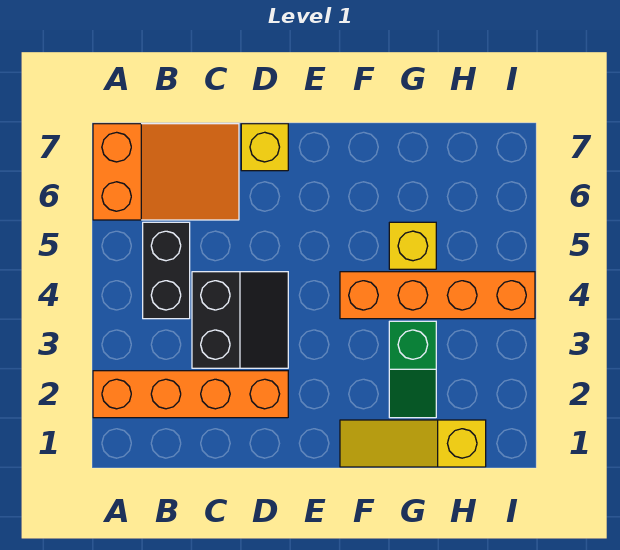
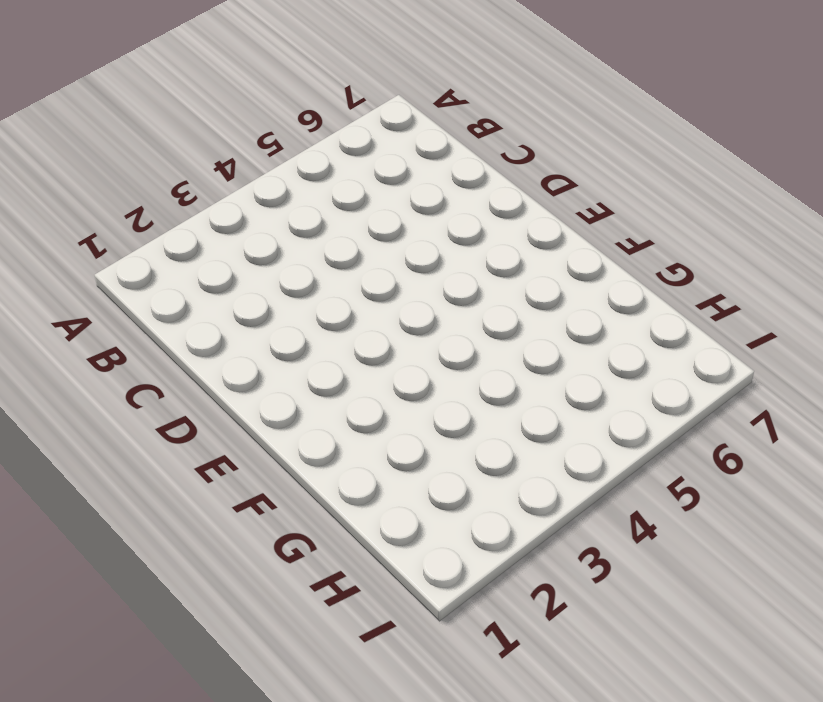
none -> orange 1x4 brick [93,371,288,418]
none -> orange 2x3 slope [93,124,239,220]

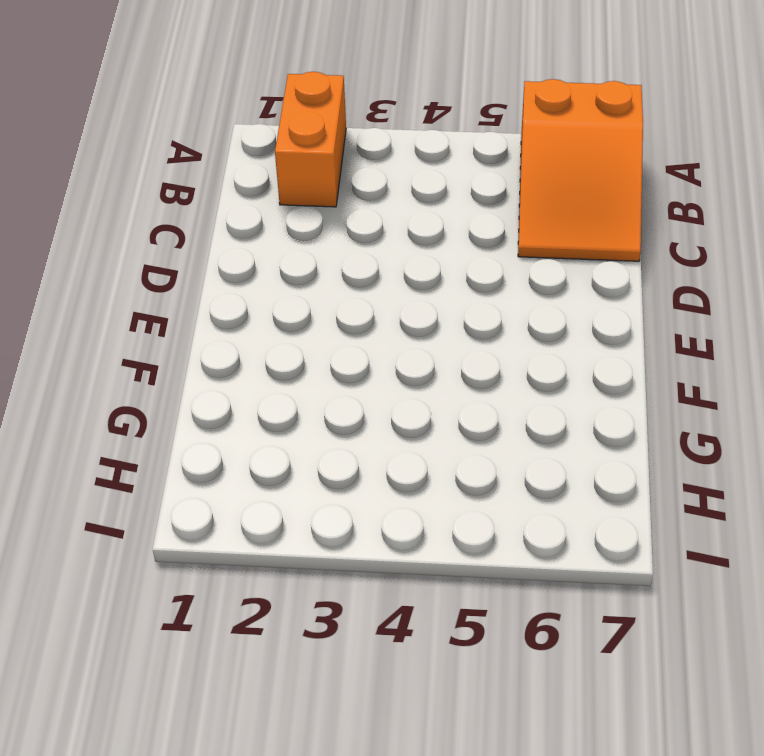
orange 1x2 brick [275,72,346,207] -> orange 1x4 brick [93,371,288,418]
none -> black 1x2 brick [143,222,190,319]
none -> black 2x2 slope [192,272,288,368]

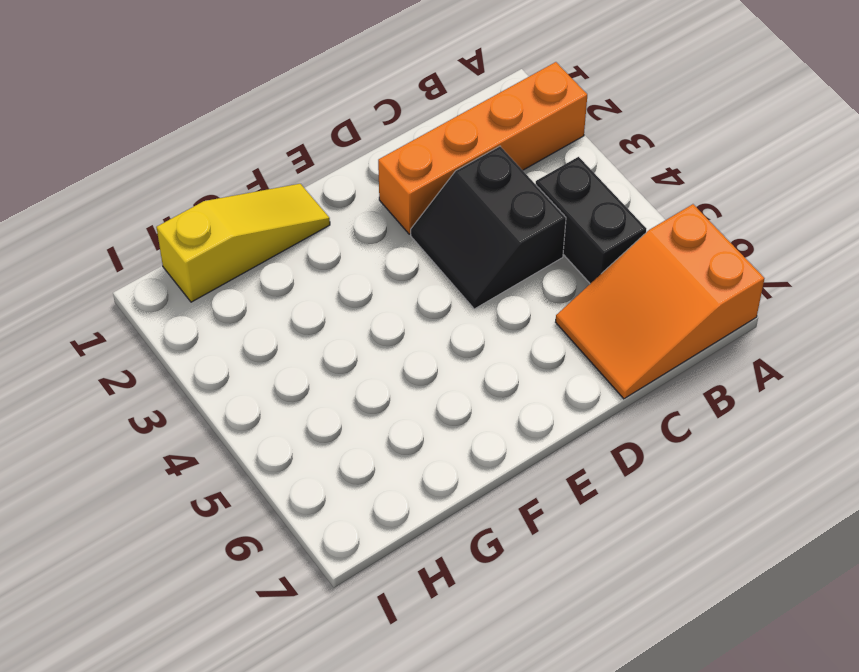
none -> yellow 1x1 brick [241,124,288,171]
none -> orange 1x4 brick [340,272,535,319]

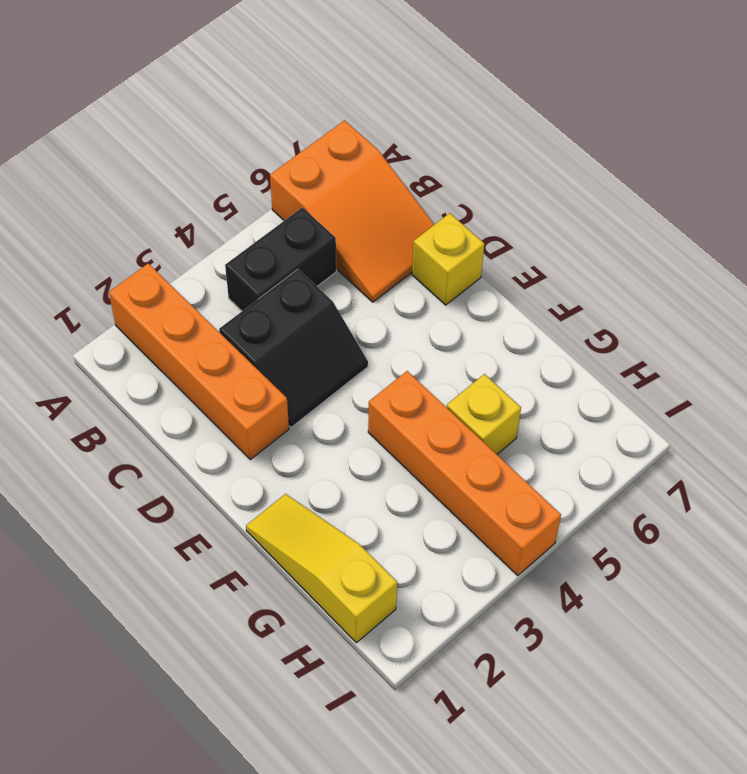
none -> green 1x2 slope [389,321,436,418]

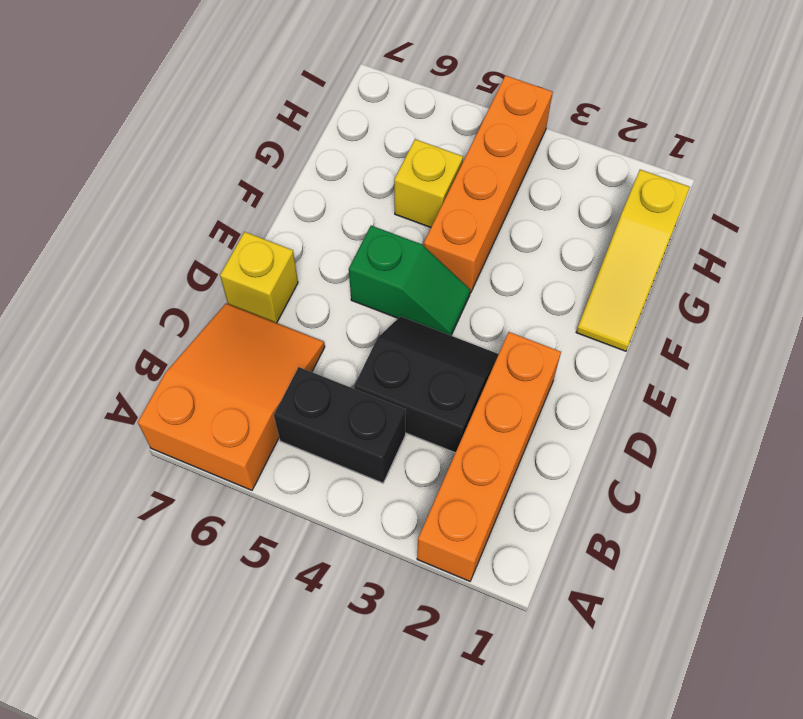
green 1x2 slope [349,226,470,335] -> green 1x2 slope moved to [389,321,436,418]

